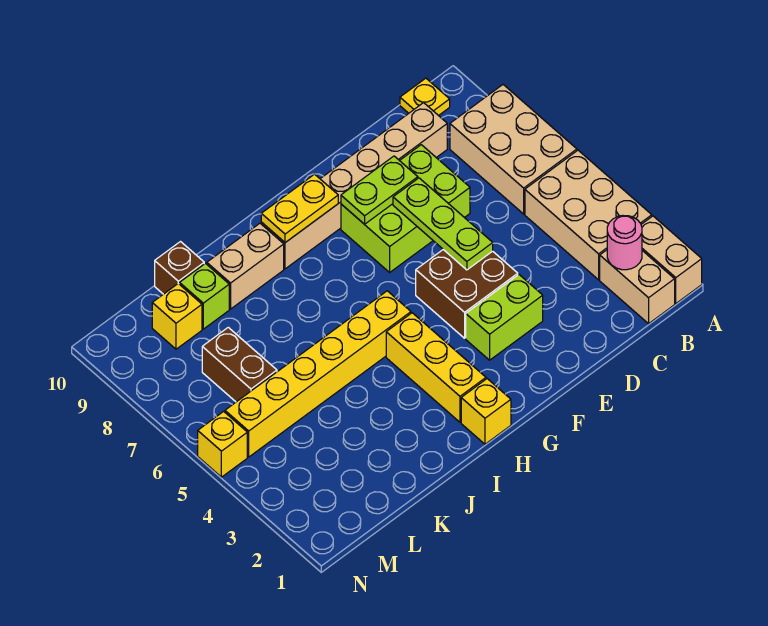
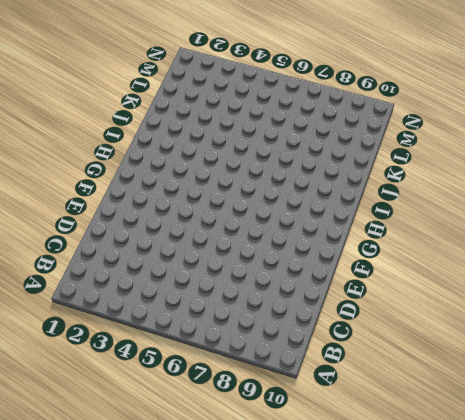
none -> tan 1x2 brick [641,216,702,304]
none -> tan 2x3 brick [525,150,652,280]
none -> tan 2x3 brick [450,85,577,214]

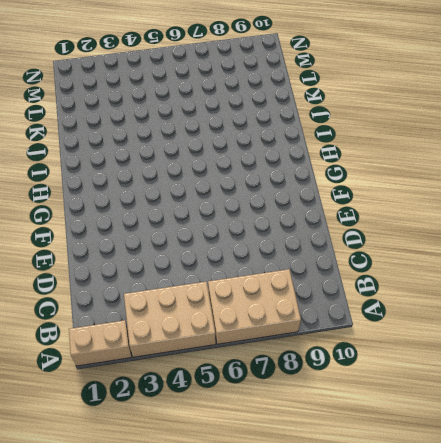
none -> tan 1x2 brick [600,250,675,324]
none -> yellow 1x1 plate [400,78,450,116]
none -> tan 1x6 brick [261,103,447,269]

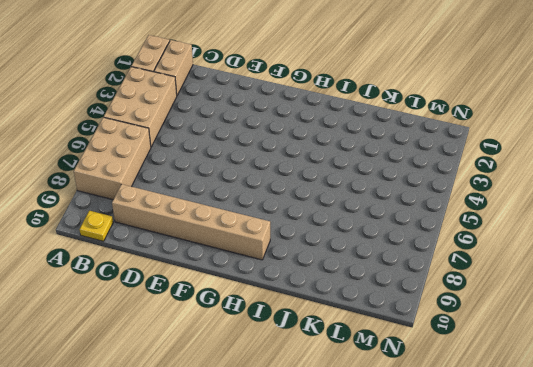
none -> lime 2x3 brick [341,145,470,272]
none -> lime 1x2 brick [466,275,543,360]
none -> brown 2x2 brick [416,250,518,338]

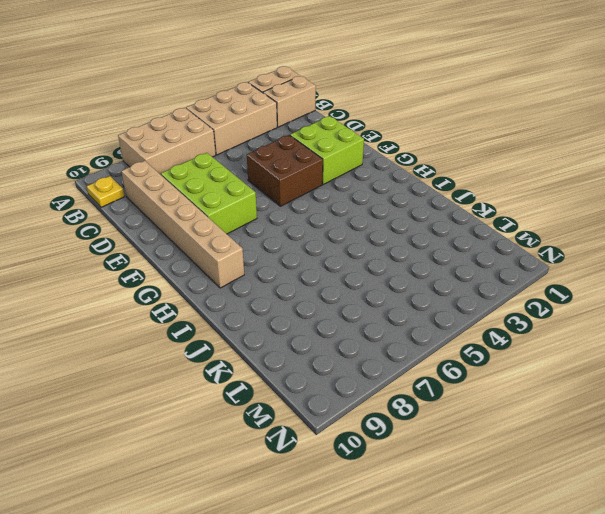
lime 2x2 brick [290,116,364,184] -> lime 1x2 brick [466,275,543,360]
none -> yellow 1x1 brick [461,379,511,444]
none -> yellow 1x3 brick [386,313,486,422]
none -> yellow 1x6 brick [225,291,411,457]

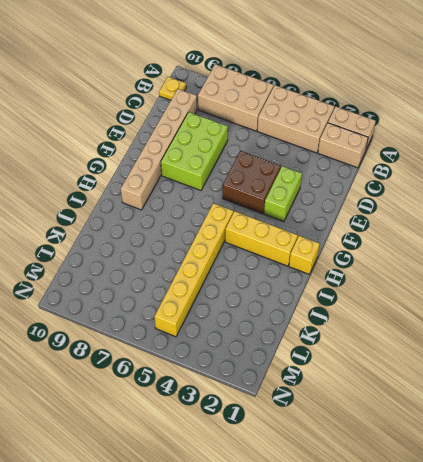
none -> tan 1x2 brick [207,223,284,309]
none -> lime 1x1 brick [180,264,229,329]
none -> brown 1x1 brick [155,242,204,294]

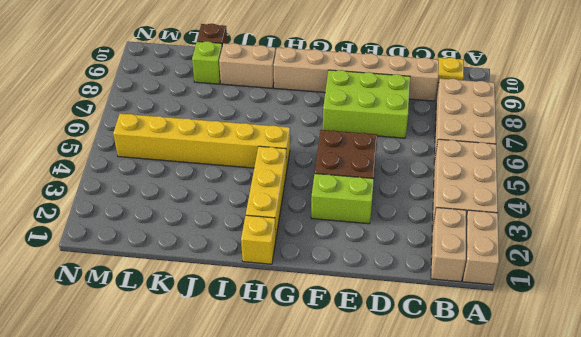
none -> brown 1x2 brick [202,327,277,402]
none -> yellow 1x1 brick [152,284,202,349]
none -> yellow 1x1 brick [198,411,247,477]

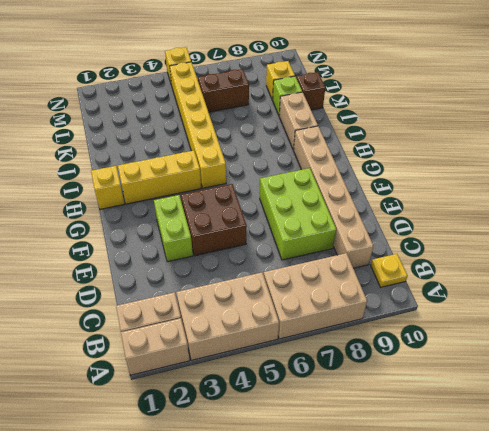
none -> pink 1x1 round brick [607,216,642,270]
none -> lime 1x3 plate [393,178,493,270]
none -> lime 1x2 plate [341,156,418,224]

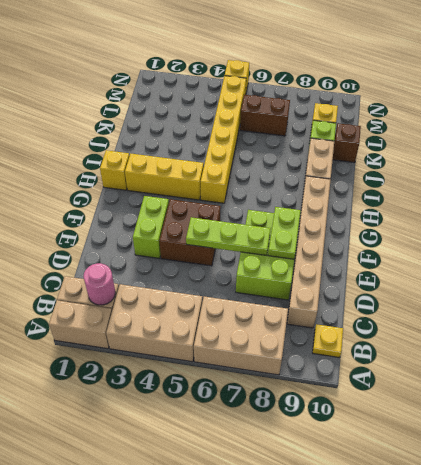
none -> yellow 1x2 plate [261,174,338,243]

